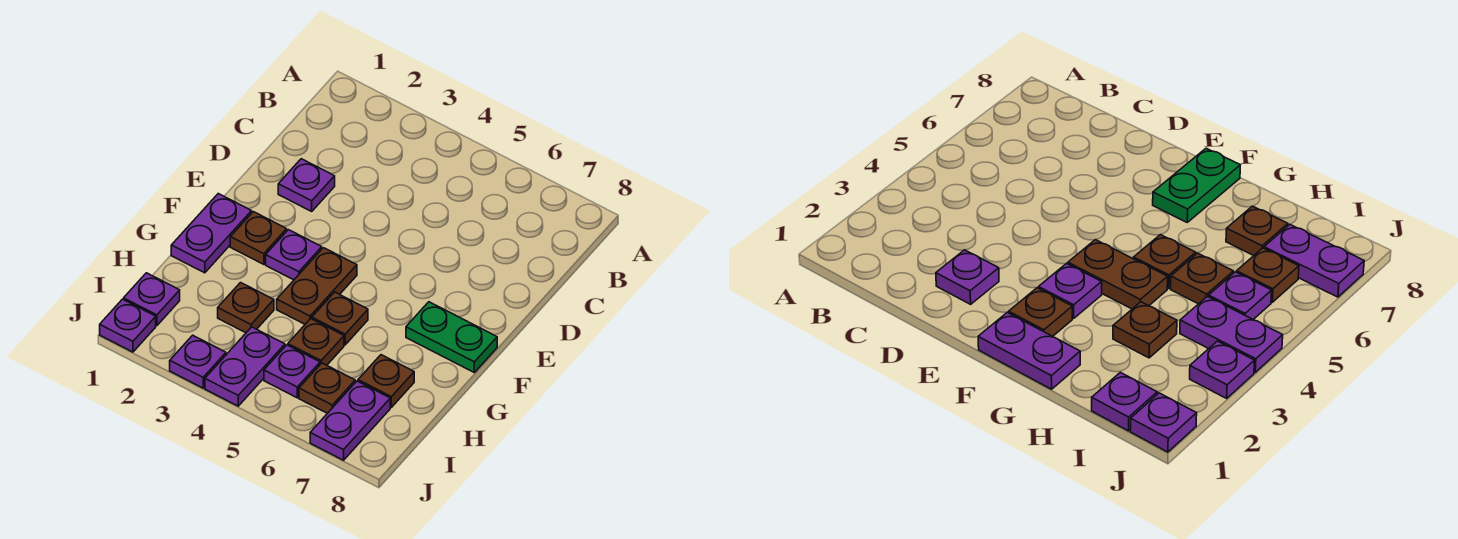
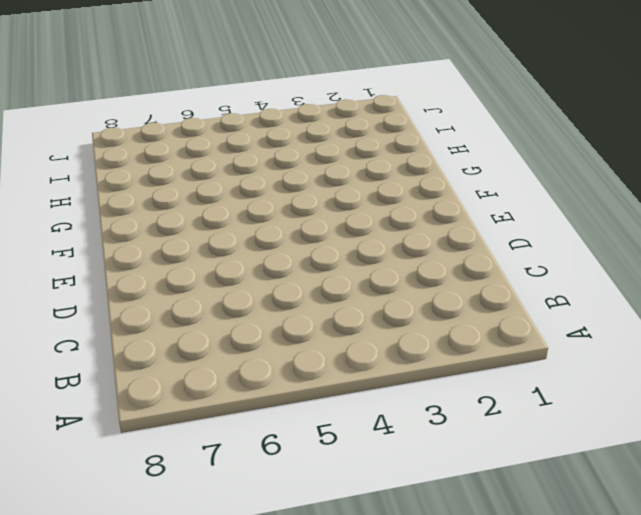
none -> purple 1x1 plate [278,159,335,211]
none -> purple 1x2 plate [171,194,252,273]
none -> brown 1x1 plate [230,212,287,264]

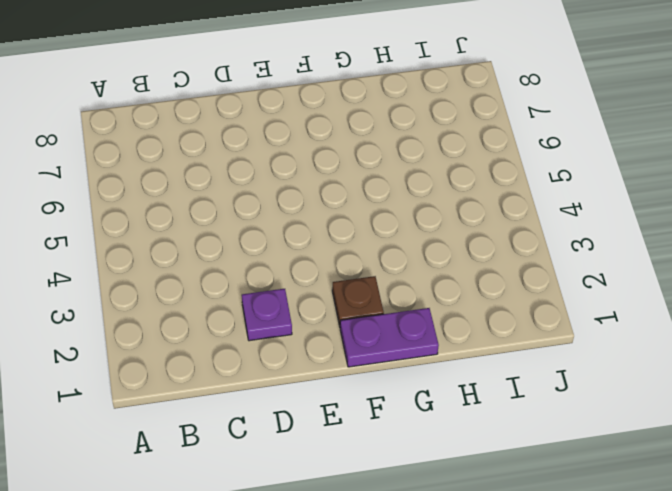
none -> purple 1x1 plate [266,230,322,280]
none -> brown 1x2 plate [277,248,357,324]
none -> green 1x2 plate [406,302,497,372]

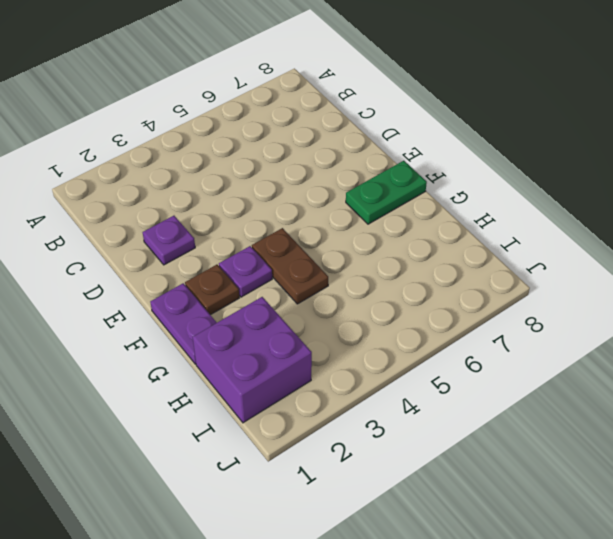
purple 2x2 brick [193,297,312,423] -> purple 1x1 plate [124,273,180,326]
none -> brown 1x1 plate [312,292,368,345]
none -> brown 1x1 plate [218,283,274,333]
none -> brown 1x1 plate [288,319,344,365]

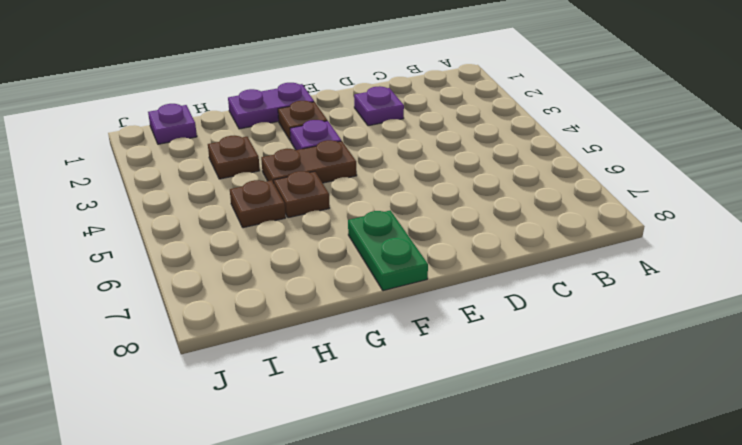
none -> brown 1x1 plate [358,355,414,407]
none -> purple 1x2 plate [205,327,285,406]
none -> purple 1x1 plate [264,345,320,398]

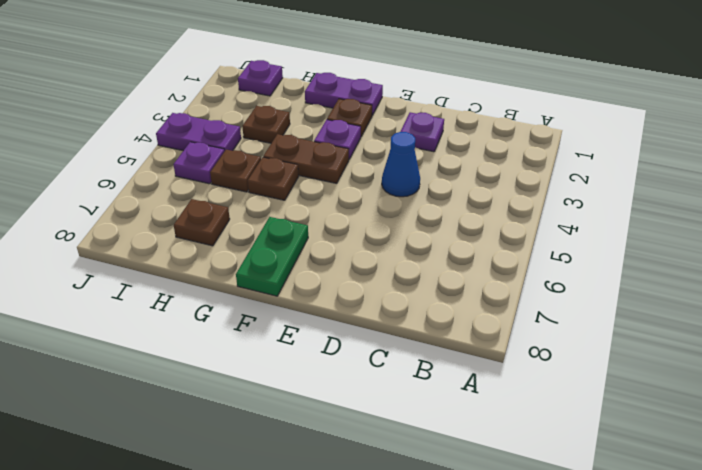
blue 1x1 cone [382,132,420,197] -> none
none -> brown 1x1 plate [299,363,355,413]
none -> purple 1x2 plate [310,381,390,460]
none -> purple 1x1 plate [100,299,156,352]

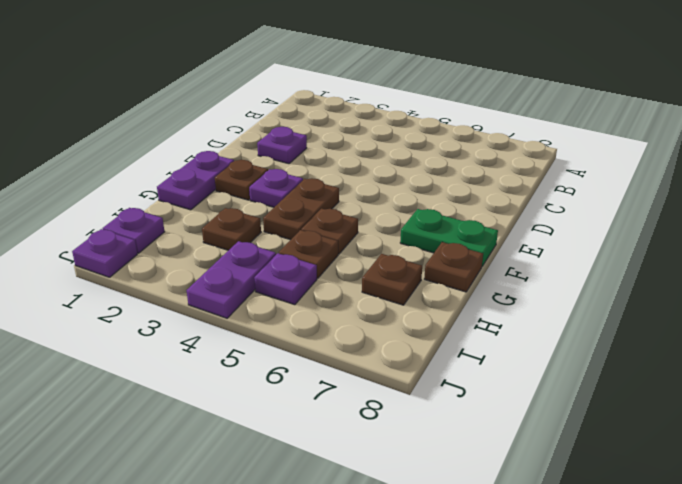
brown 1x1 plate [424,242,483,292] -> brown 1x1 plate moved to [299,363,355,413]
none -> purple 1x2 plate [310,381,390,460]
none -> purple 1x1 plate [170,335,226,388]

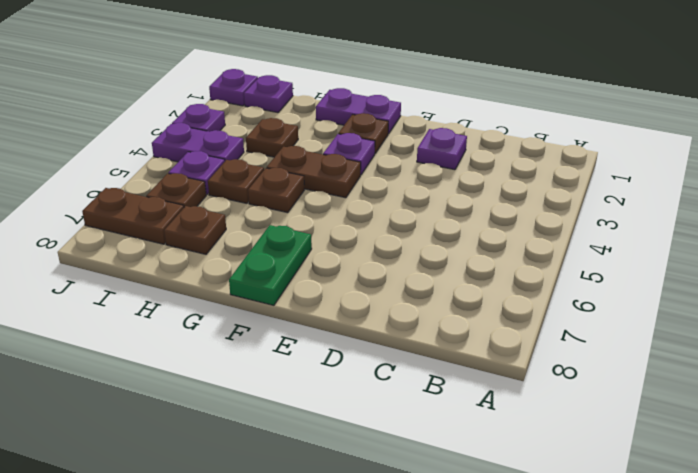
brown 1x2 plate [82,188,184,244] -> purple 1x2 plate [310,381,390,460]

